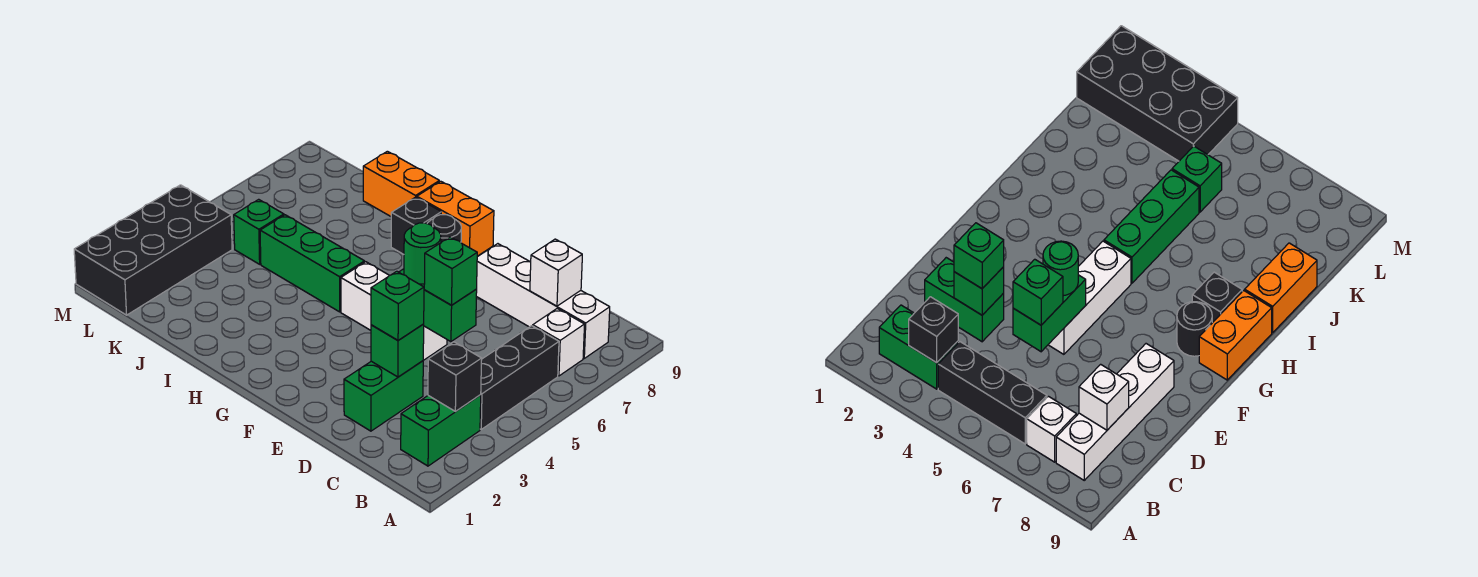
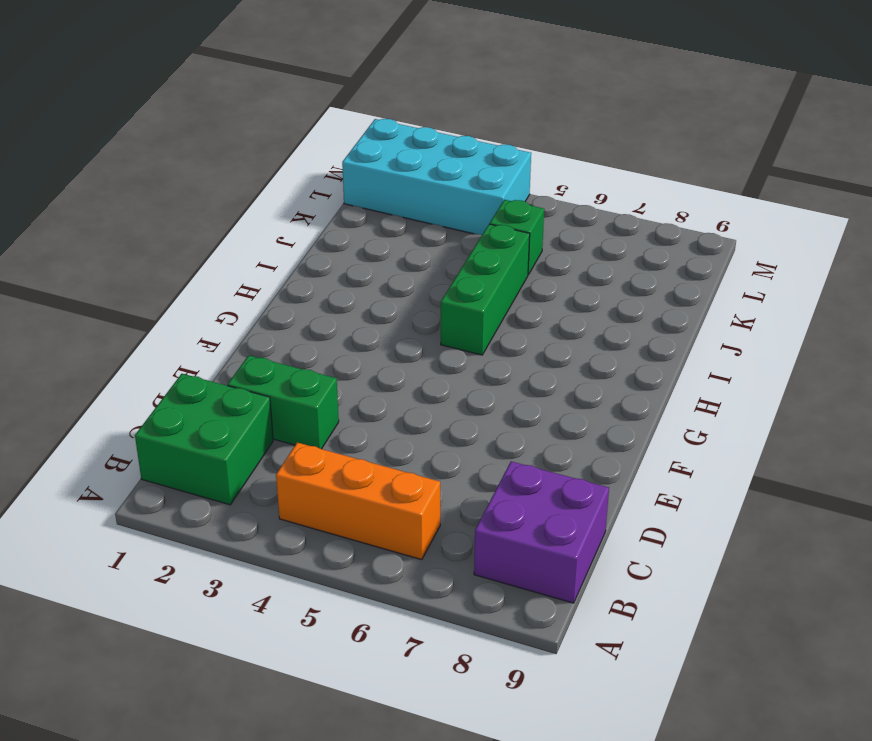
green 2x2 brick [135,374,273,505] -> green 1x2 brick [401,395,481,466]
orange 1x3 brick [276,443,440,560] -> black 1x3 brick [480,326,559,429]
purple 2x2 brick [474,461,609,603] -> white 1x4 brick [476,244,610,358]
cyan 2x4 brick [342,119,531,235] -> black 2x4 brick [74,185,232,315]
none -> white 1x1 brick [533,309,585,376]
none -> white 1x3 brick [341,262,447,360]
none -> black 1x1 round brick [427,215,461,242]

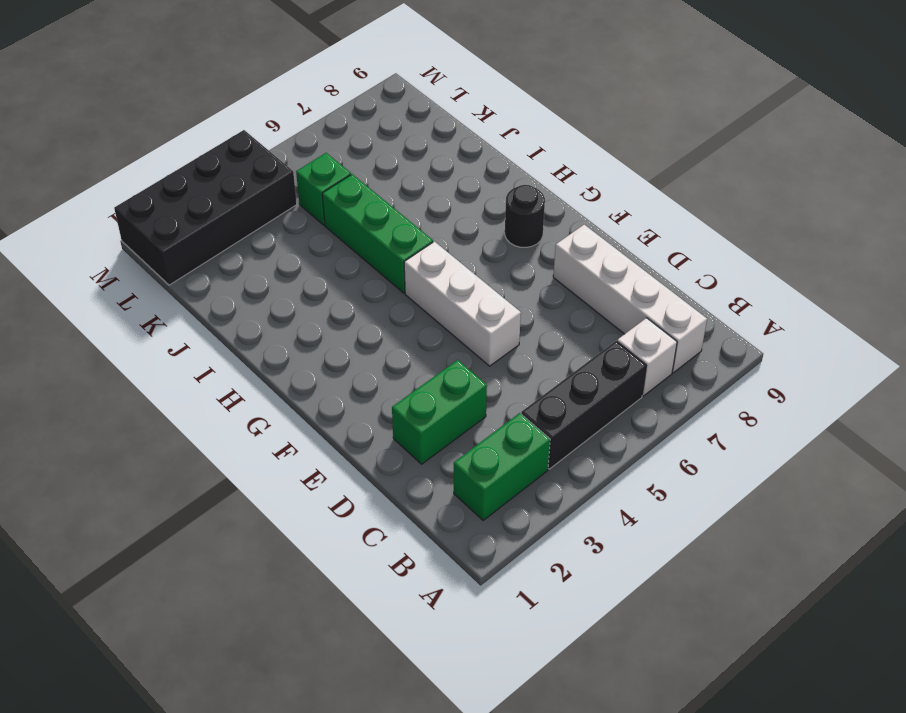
none -> orange 1x2 brick [417,181,494,256]
none -> black 1x1 brick [391,197,441,254]
none -> orange 1x2 brick [363,151,439,216]

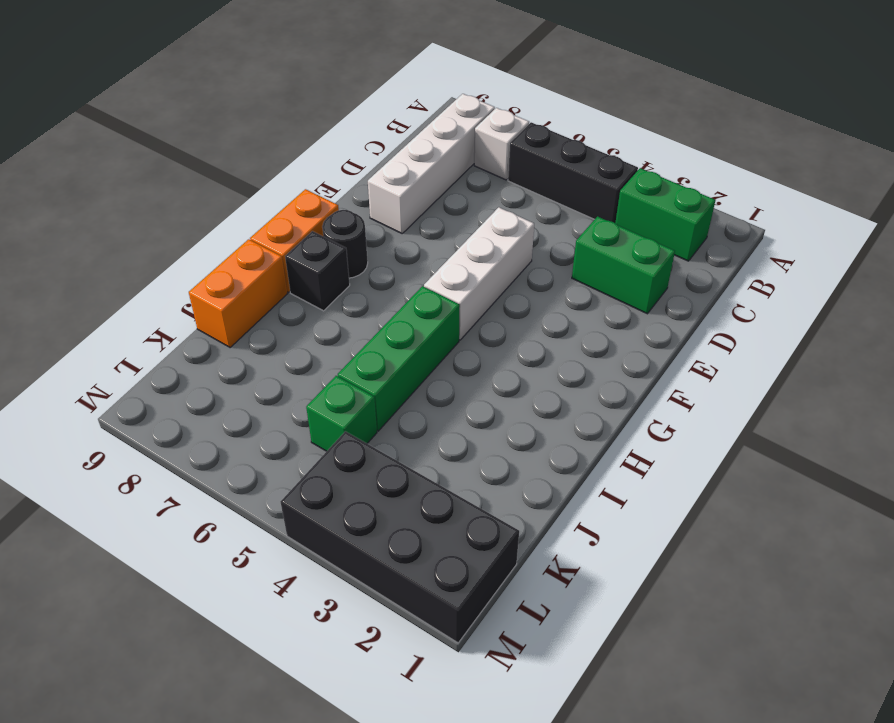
none -> black 1x1 brick [428,342,482,411]
none -> white 1x1 brick [530,239,582,306]
none -> green 1x1 brick [371,324,424,377]

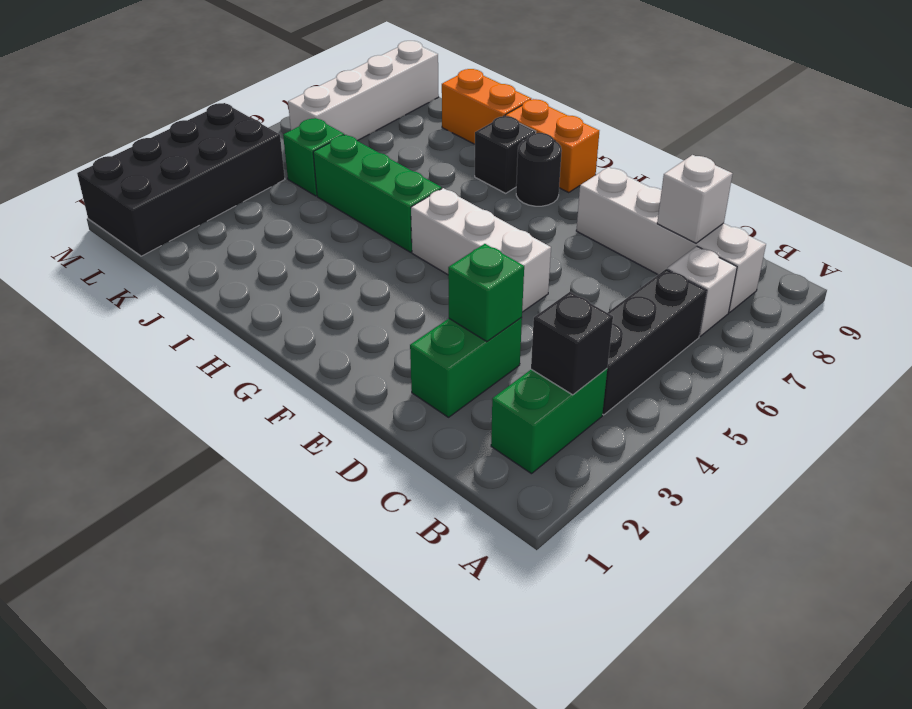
white 1x4 brick [288,41,439,141] -> none
none -> green 1x2 brick [399,269,477,342]
none -> green 1x1 brick [371,271,424,340]
none -> green 1x1 brick [424,237,477,305]

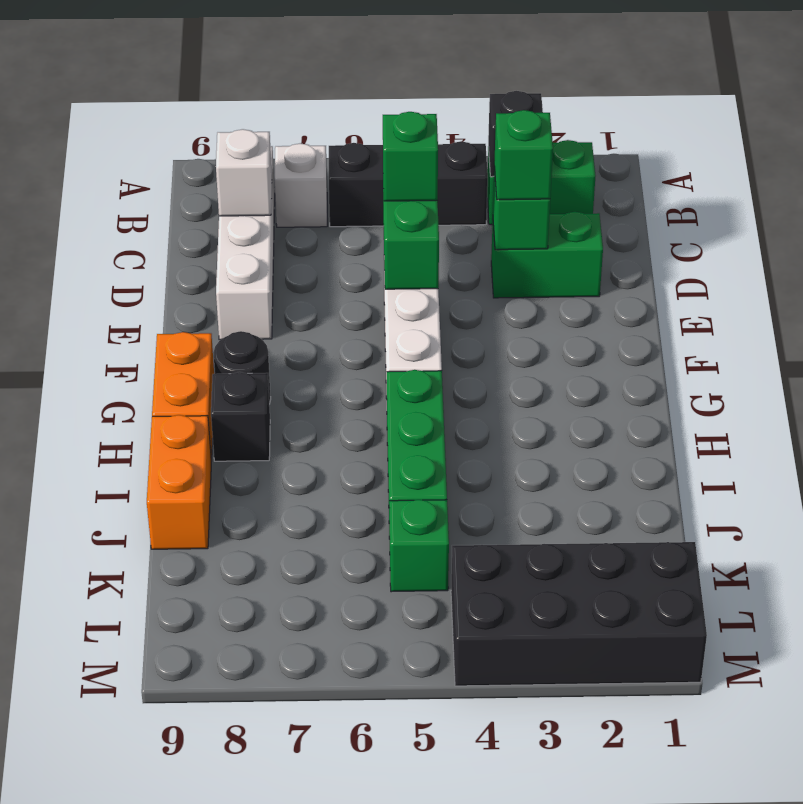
none -> green 1x1 round brick [404,223,441,284]

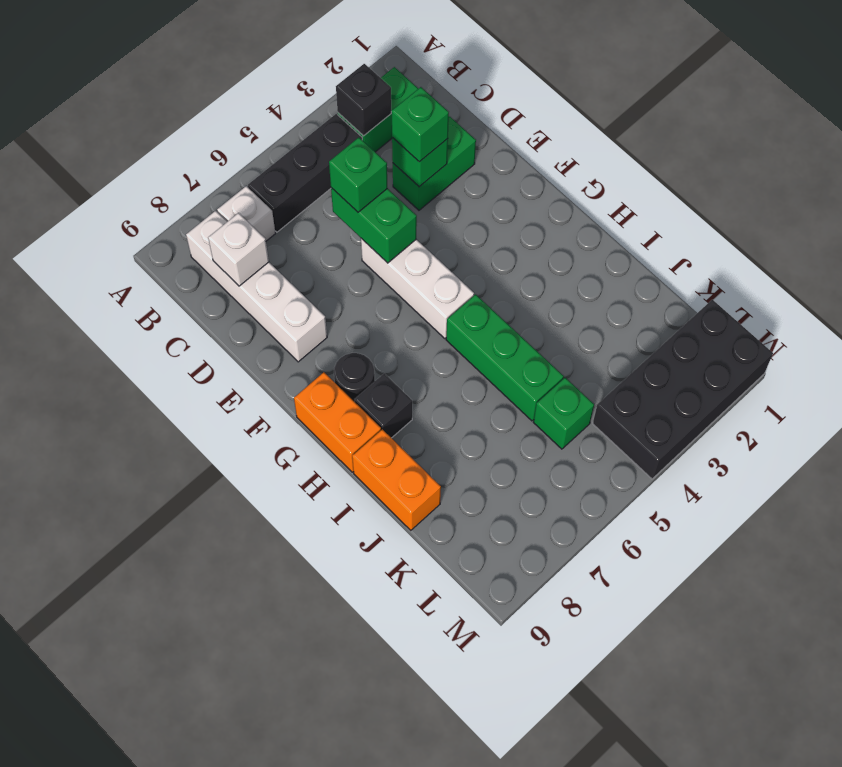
none -> green 1x1 round brick [404,223,441,284]

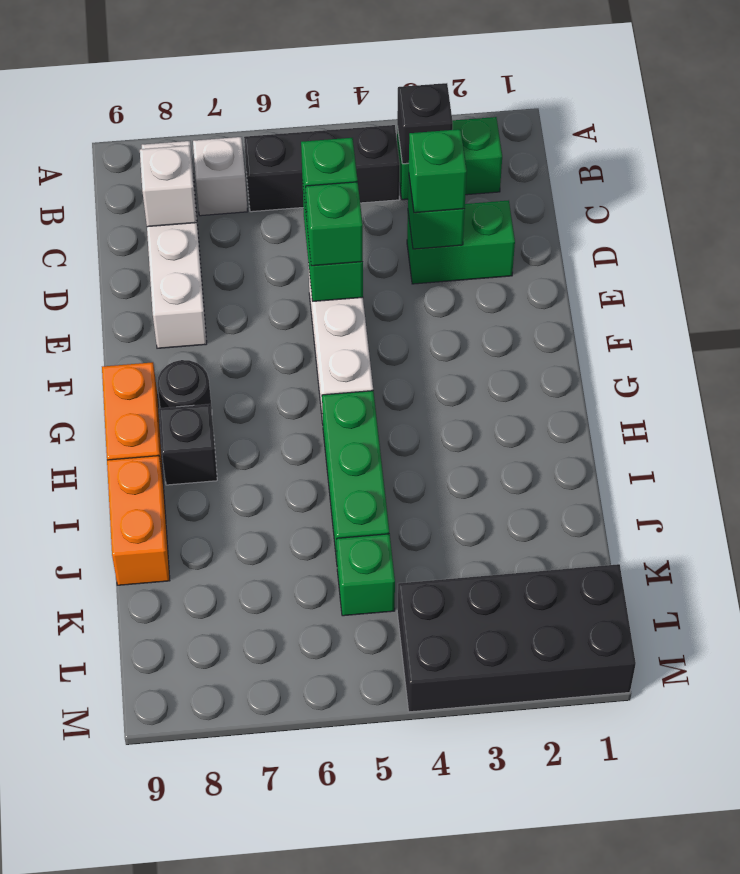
green 1x1 brick [306,182,363,266] -> green 1x1 round brick [404,223,441,284]

